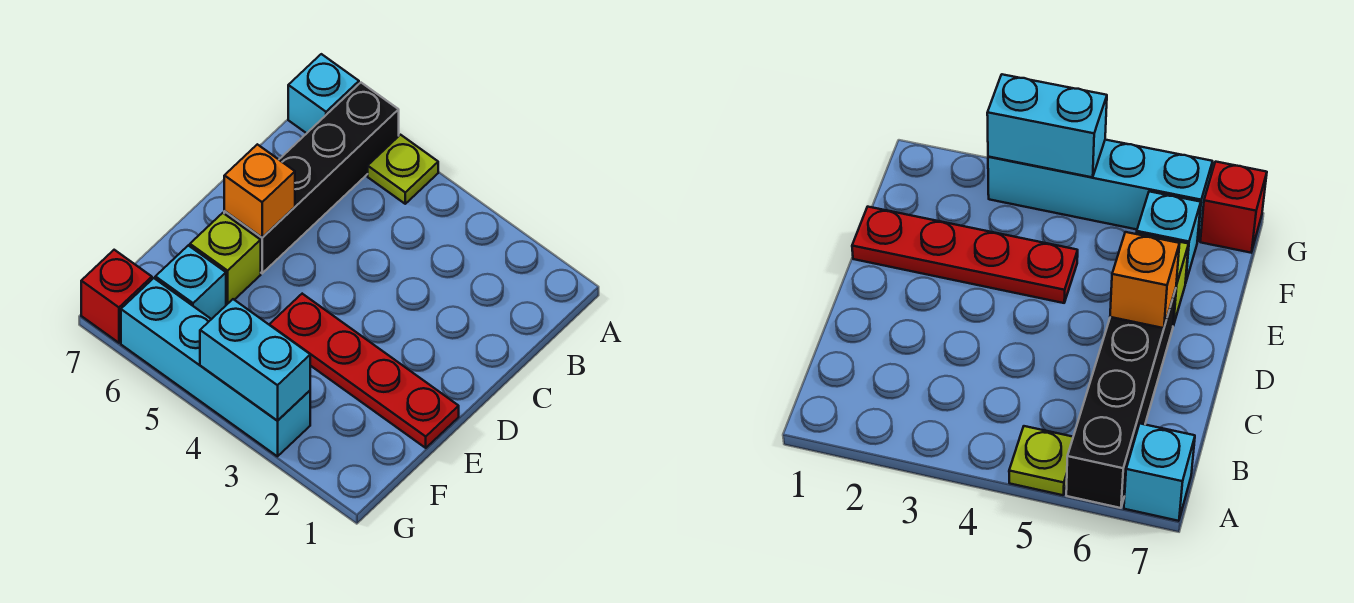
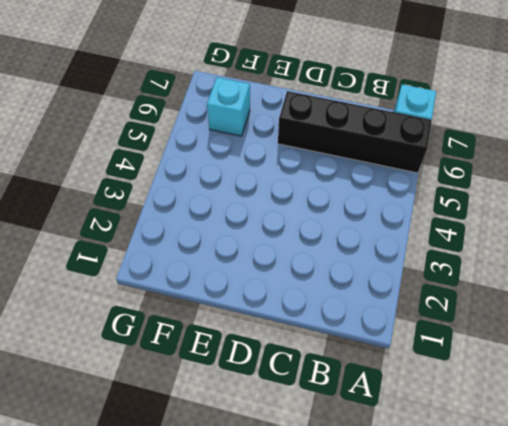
none -> lime 1x1 plate [368,135,438,204]
none -> red 1x4 plate [269,294,459,448]

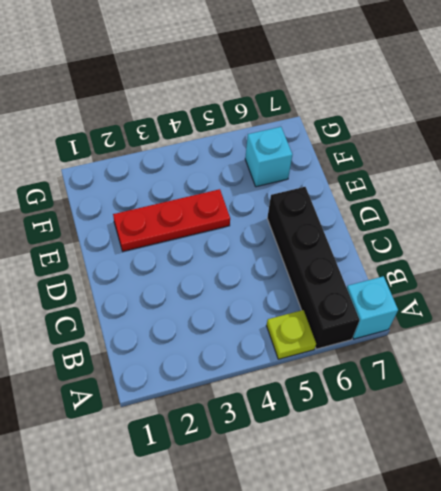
red 1x3 plate [113,189,230,251] -> red 1x4 plate [269,294,459,448]
none -> lime 1x1 brick [190,213,261,305]
none -> cyan 1x4 brick [121,278,310,456]

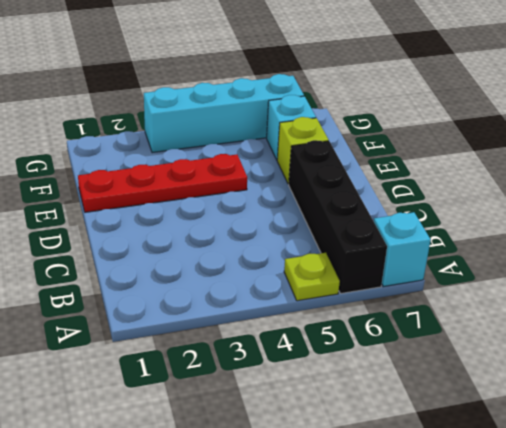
none -> red 1x1 brick [81,250,152,343]
none -> orange 1x1 brick [224,144,295,237]

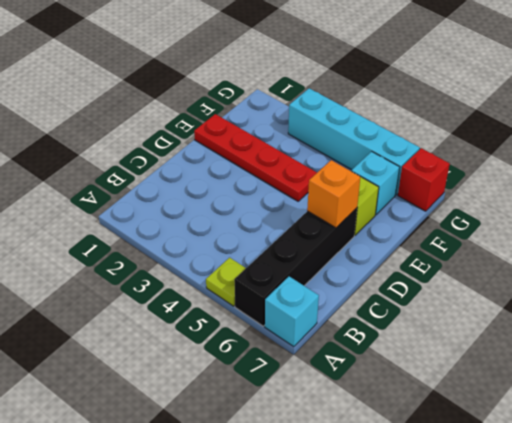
none -> cyan 1x2 brick [200,299,310,421]

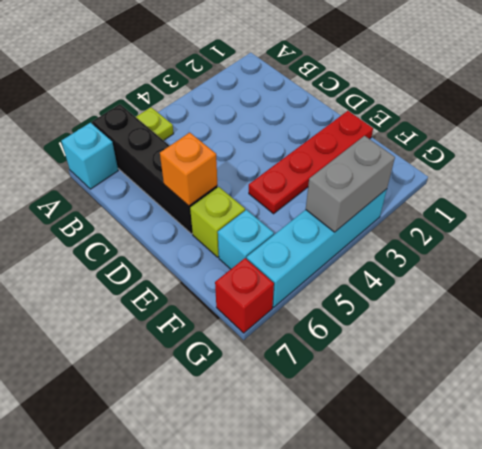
grey 1x2 brick [306,136,395,232] -> cyan 1x2 brick [200,299,310,421]

